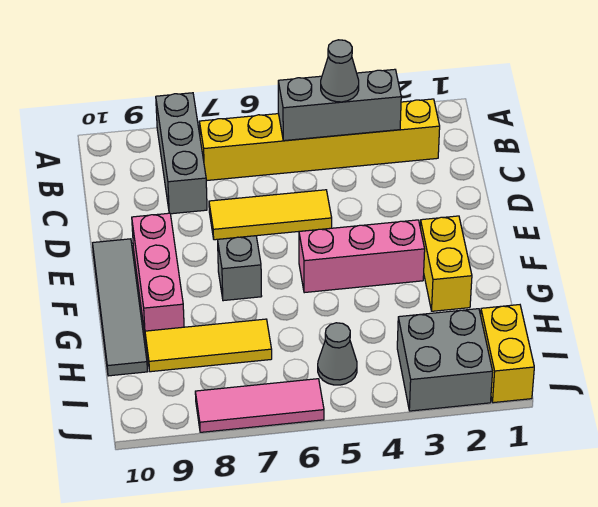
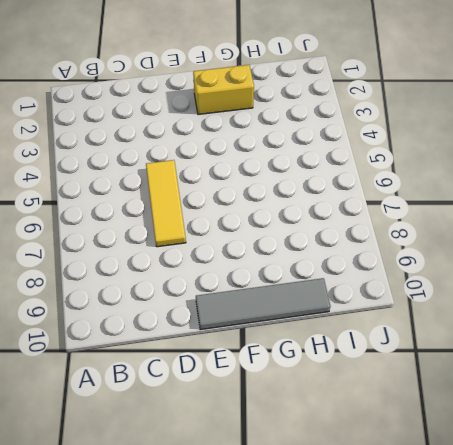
none -> grey 1x3 brick [156,93,207,214]
none -> yellow 1x6 brick [199,99,440,181]
none -> pink 1x3 brick [132,213,184,333]

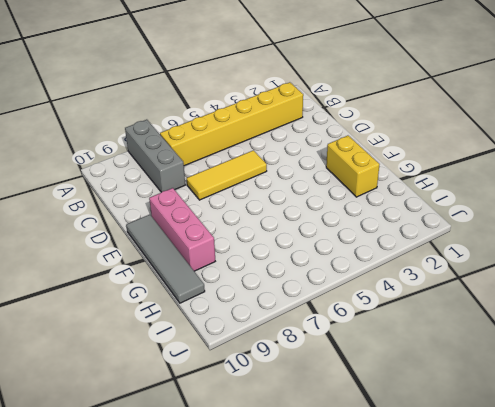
none -> pink 1x3 brick [299,220,425,293]
none -> grey 1x1 brick [218,236,262,301]
none -> yellow 1x3 tile [145,319,272,372]

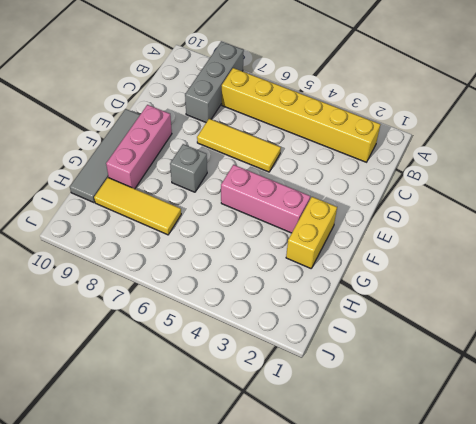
none -> yellow 1x2 brick [481,305,534,403]
none -> grey 2x2 brick [397,309,493,411]
none -> grey 1x1 cone [318,323,357,385]

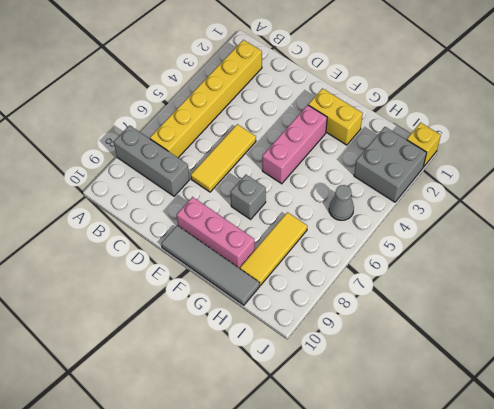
yellow 1x1 brick [407,123,441,167] -> yellow 1x2 brick [481,305,534,403]
none -> pink 1x3 tile [195,379,324,432]
none -> grey 1x3 brick [278,69,401,141]
none -> grey 1x1 cone [321,40,359,102]

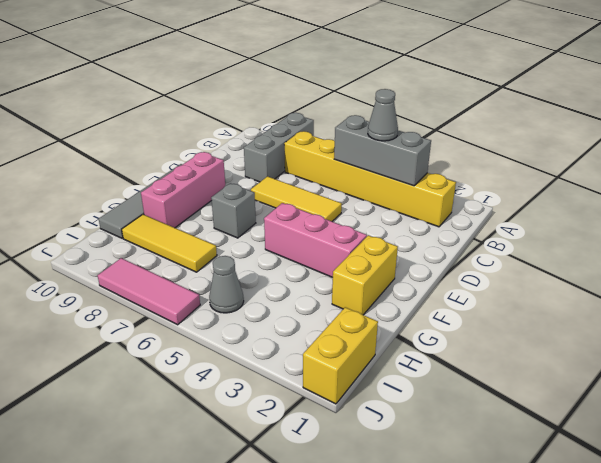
none -> grey 2x2 brick [397,309,493,411]

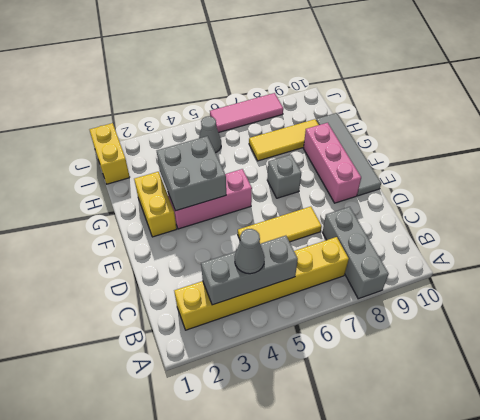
grey 2x2 brick [157,136,226,211] -> grey 2x2 brick moved to [397,309,493,411]

